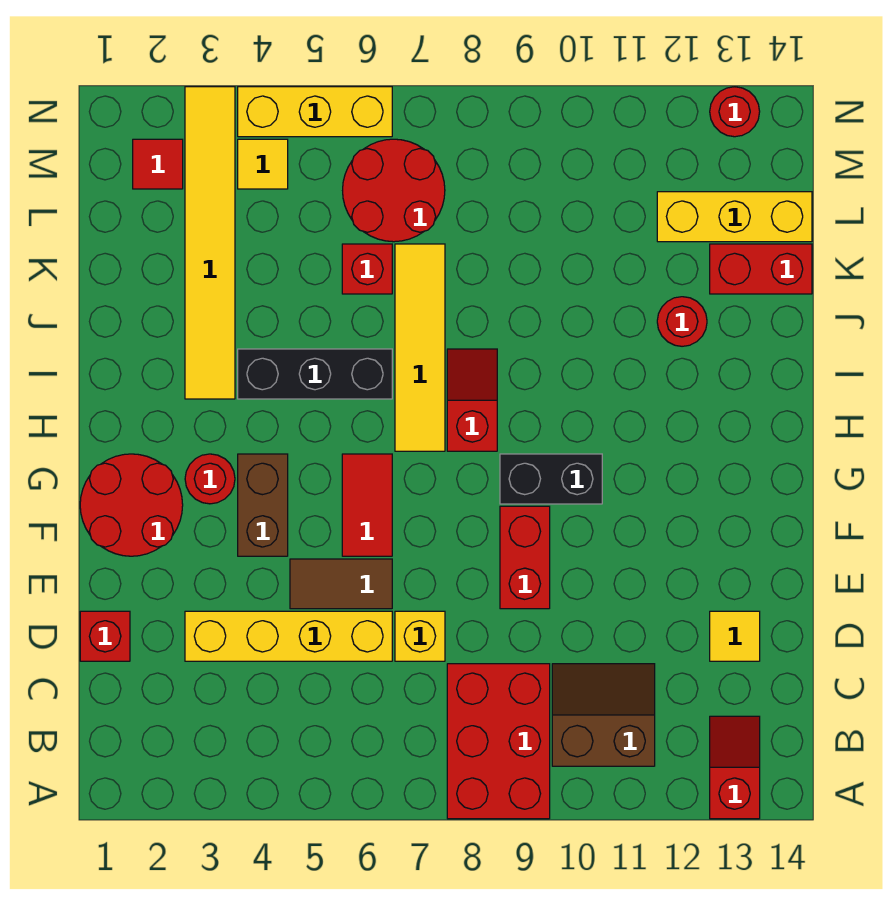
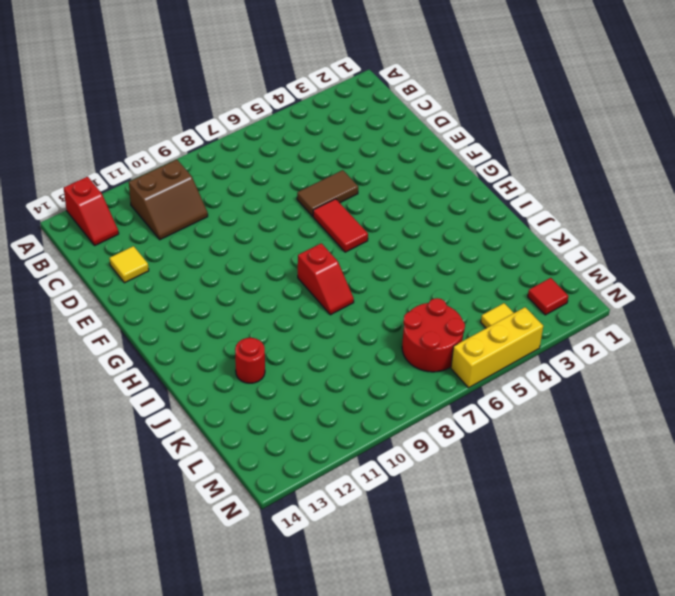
none -> red 2x3 brick [447,664,550,819]
none -> red 1x1 brick [80,611,130,661]
none -> yellow 1x4 brick [185,611,392,661]

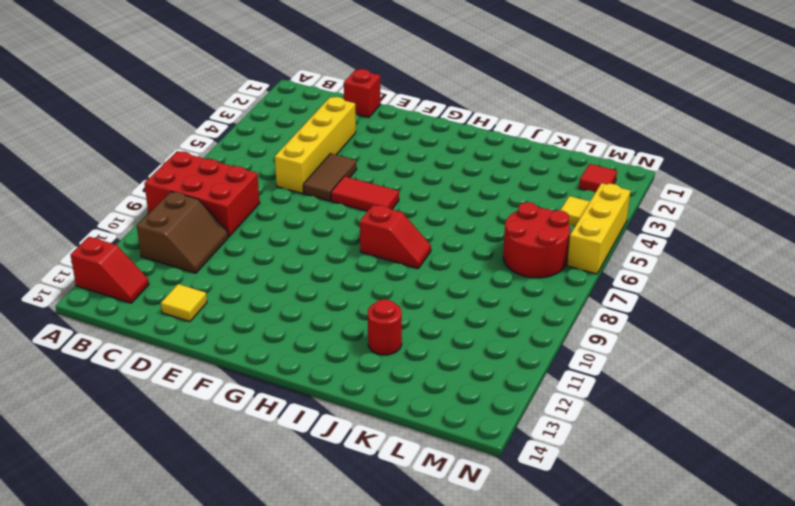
none -> yellow 1x1 brick [395,611,445,661]
none -> red 1x2 brick [500,506,550,609]
none -> red 2x2 round brick [80,454,183,556]

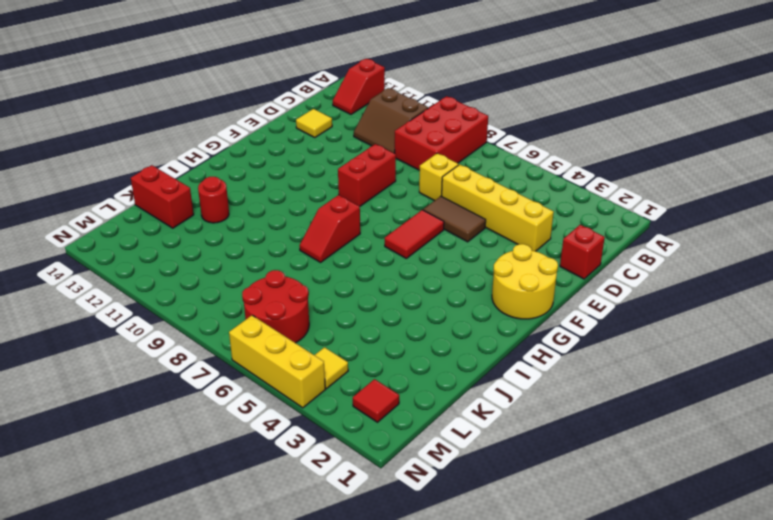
yellow 2x2 round brick [492,244,558,319] -> red 2x2 round brick [80,454,183,556]
none -> brown 1x2 brick [238,454,288,556]
none -> red 1x1 round brick [185,454,235,504]
none -> black 1x2 brick [500,454,602,504]

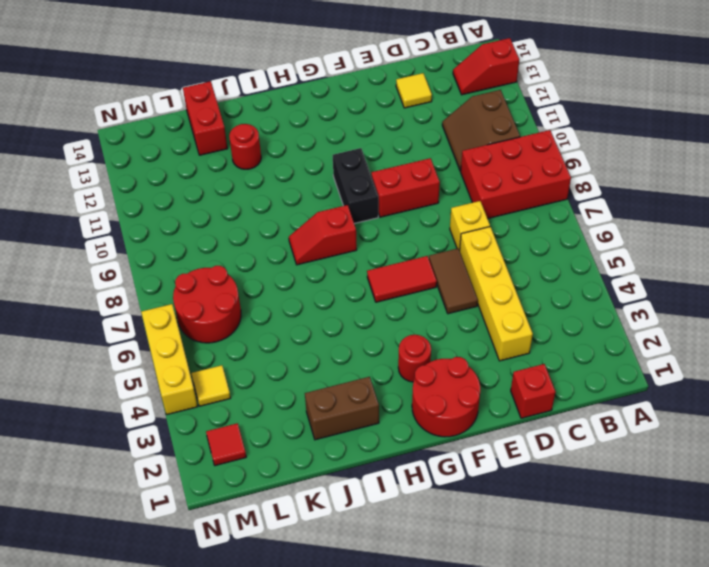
brown 1x2 brick [305,377,379,440] -> brown 1x2 brick moved to [238,454,288,556]
none -> yellow 1x4 tile [395,244,445,451]
none -> yellow 1x6 tile [185,87,235,399]
none -> black 1x3 brick [238,349,392,399]

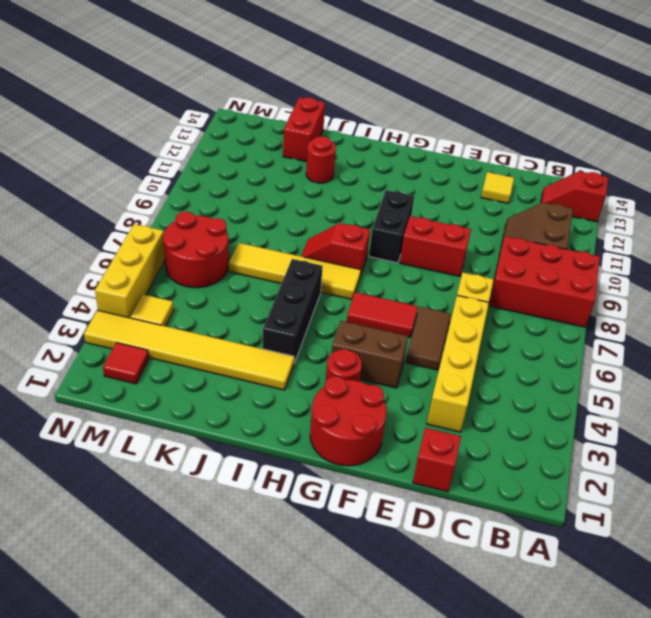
none -> red 1x1 brick [342,244,392,294]
none -> yellow 1x3 brick [657,192,812,242]
none -> red 1x1 round brick [710,87,760,137]

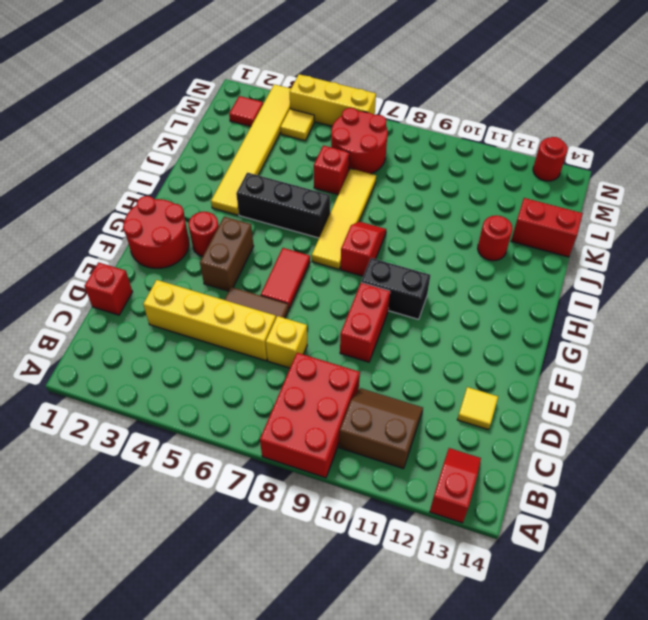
none -> yellow 1x3 brick [657,192,812,242]

